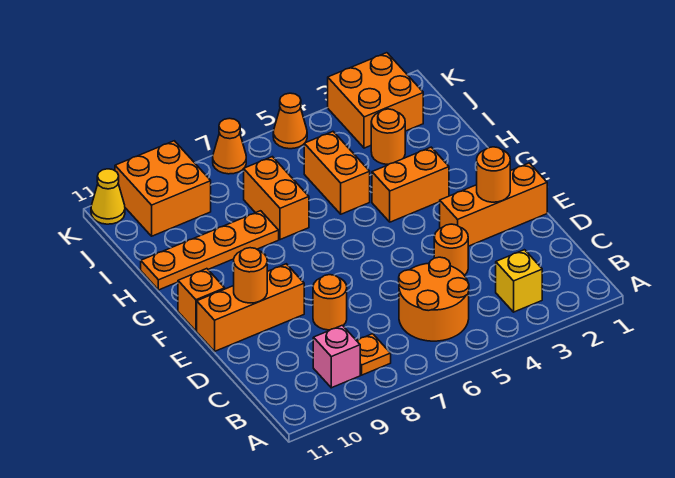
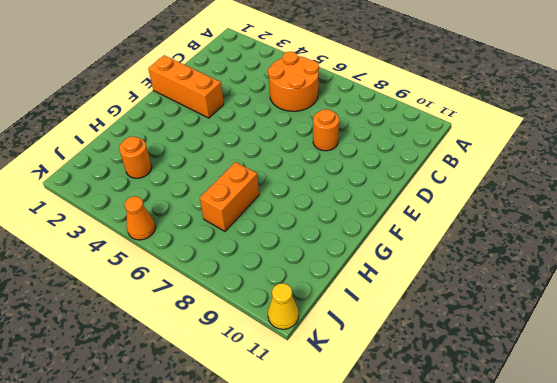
none -> yellow 1x1 brick [496,250,542,312]
none -> orange 1x1 plate [356,334,391,375]
none -> pink 1x1 brick [313,325,360,388]

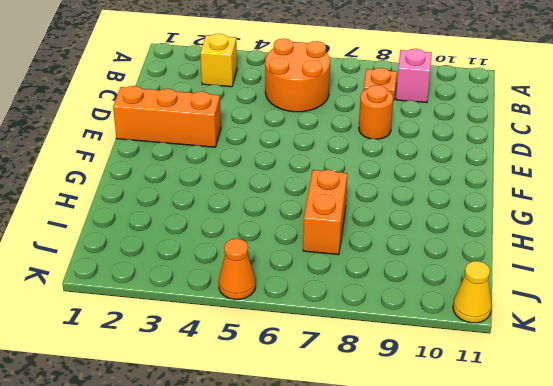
none -> orange 1x1 round brick [434,224,468,275]
none -> orange 1x3 brick [197,264,304,351]
none -> orange 1x1 brick [178,269,225,331]

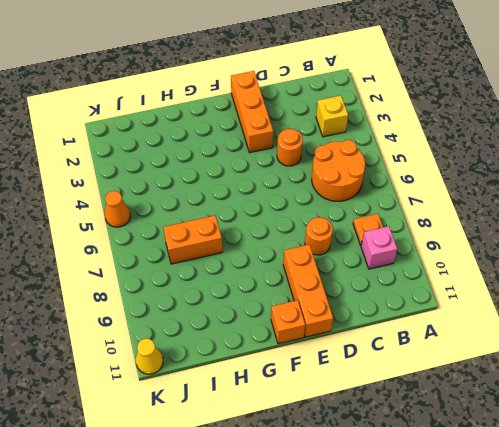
none -> orange 1x2 brick [372,147,449,222]
none -> orange 1x2 brick [304,132,370,214]
none -> orange 1x4 plate [141,211,279,290]

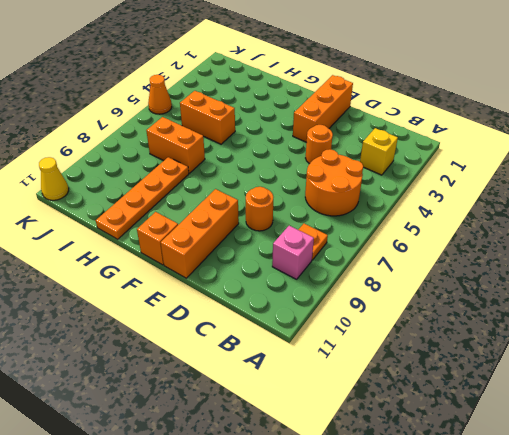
none -> orange 1x2 brick [372,147,449,222]
none -> orange 1x1 round brick [371,109,405,164]
none -> orange 2x2 brick [328,53,423,148]

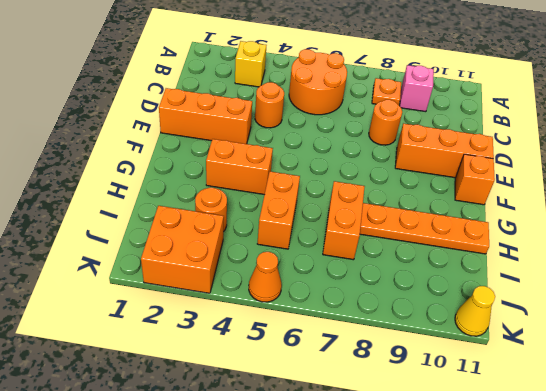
none -> orange 2x2 brick [115,141,211,236]
none -> orange 1x1 cone [213,118,246,174]
none -> orange 1x1 round brick [477,147,510,202]

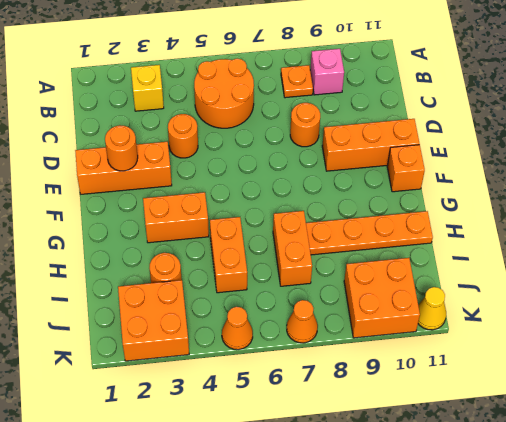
none -> orange 1x1 round brick [234,248,267,303]

